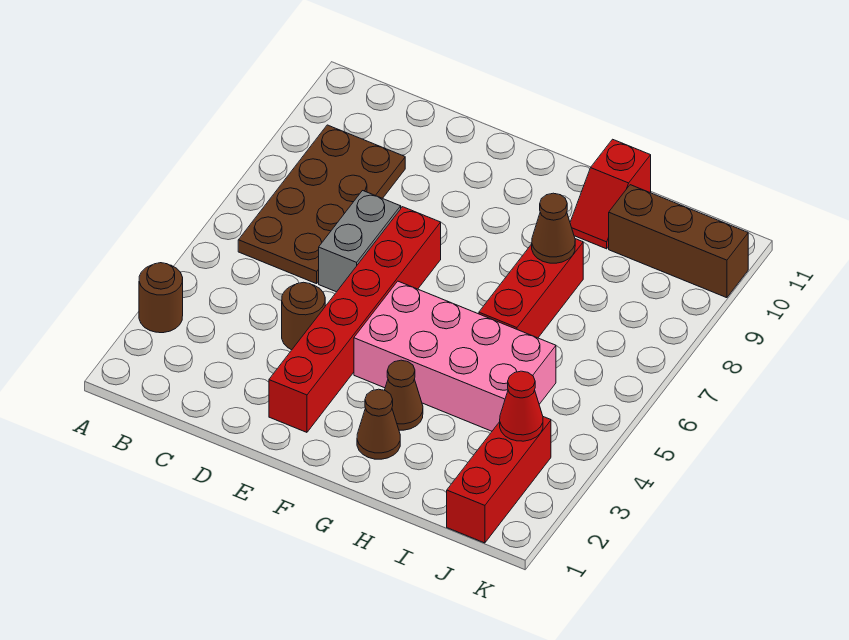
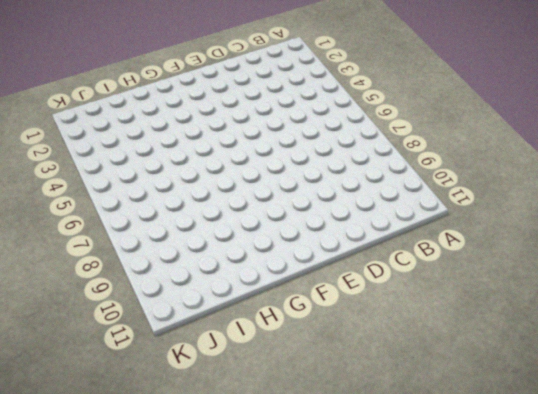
none -> brown 1x1 round brick [139,263,183,333]
none -> brown 2x4 plate [238,125,405,284]
none -> brown 1x1 round brick [282,282,325,350]

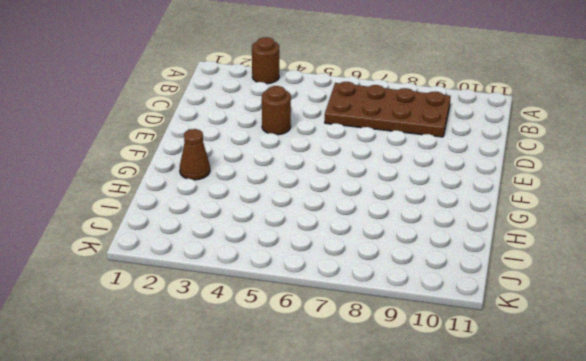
none -> grey 1x2 brick [319,191,401,292]
none -> red 1x6 brick [269,207,441,432]
none -> pink 2x4 brick [354,281,556,431]

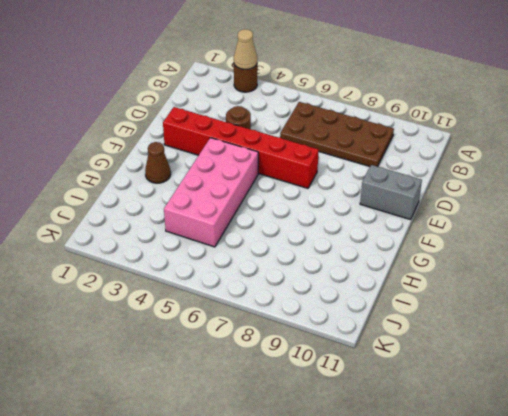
tan 1x1 cone [234,29,257,69] -> none
grey 1x2 brick [360,165,422,220] -> grey 1x2 brick moved to [319,191,401,292]
none -> brown 1x1 cone [385,360,423,430]
none -> red 1x3 brick [479,239,583,338]
none -> red 1x2 slope [570,139,651,249]

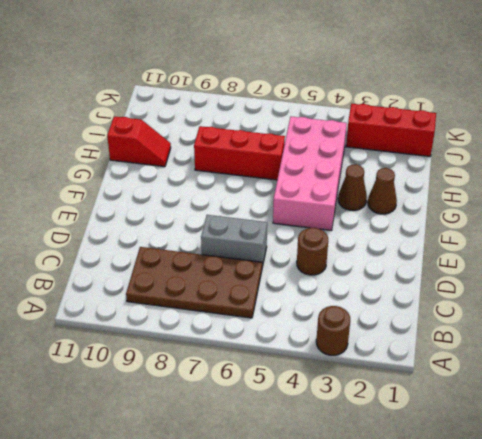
none -> red 1x6 brick [269,207,441,432]
none -> brown 1x3 brick [609,185,748,298]
none -> brown 1x1 cone [532,193,575,263]

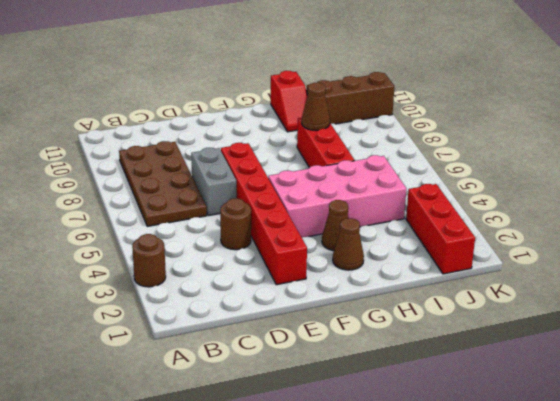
none -> red 1x1 cone [500,371,543,441]

